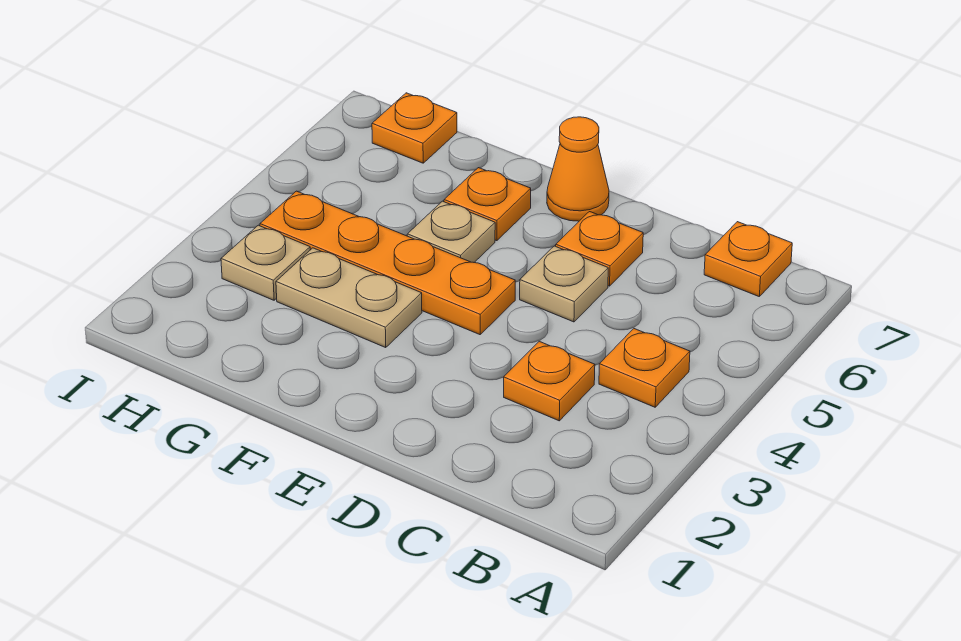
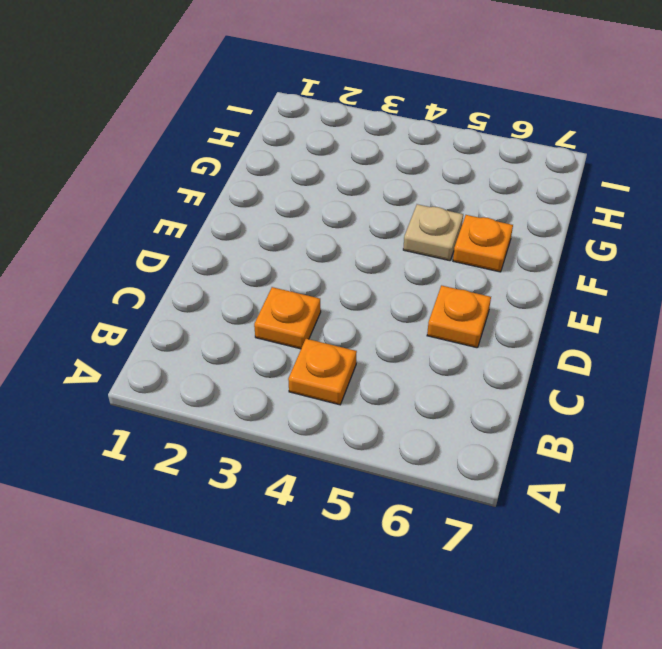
none -> orange 1x1 plate [704,222,792,296]
none -> tan 1x1 plate [520,246,608,322]
none -> orange 1x4 plate [260,191,515,335]

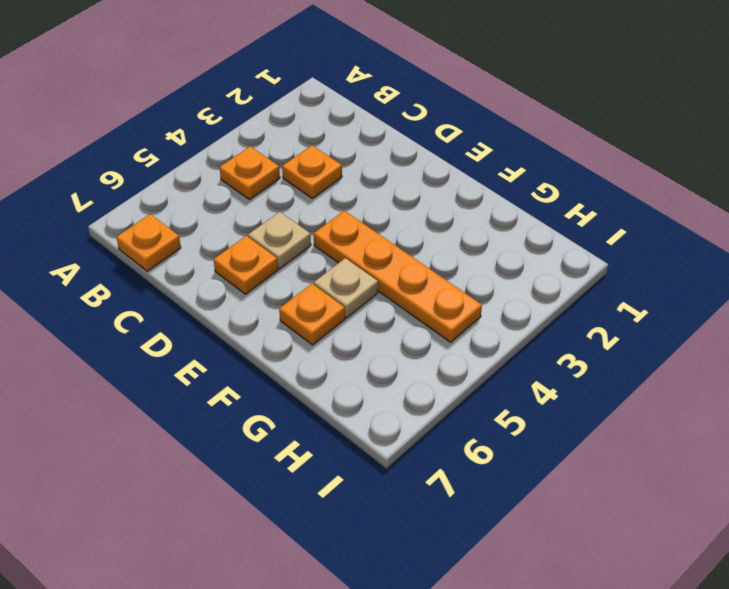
none -> orange 1x1 cone [547,117,609,221]
none -> tan 1x2 plate [276,248,422,348]
none -> tan 1x1 plate [221,225,310,300]

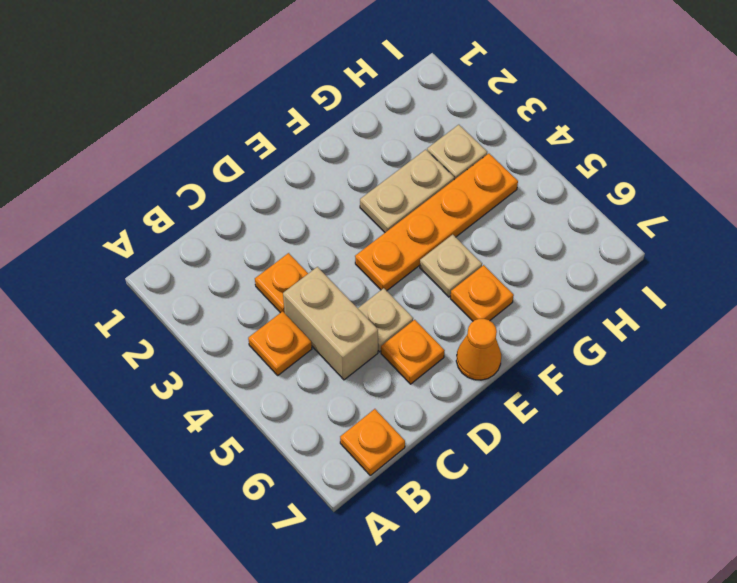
tan 1x2 brick [283,267,378,380] -> none
none -> orange 1x1 plate [372,93,457,163]

